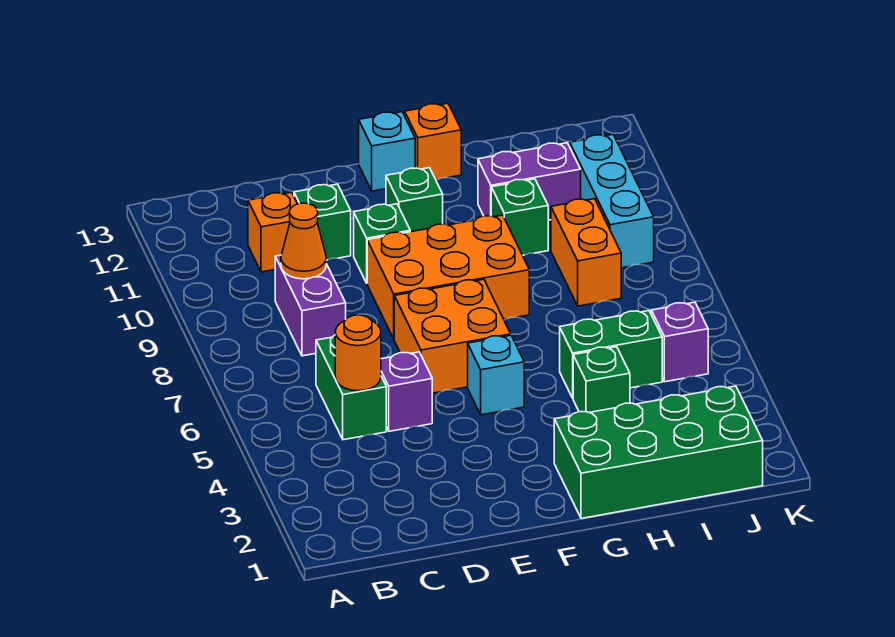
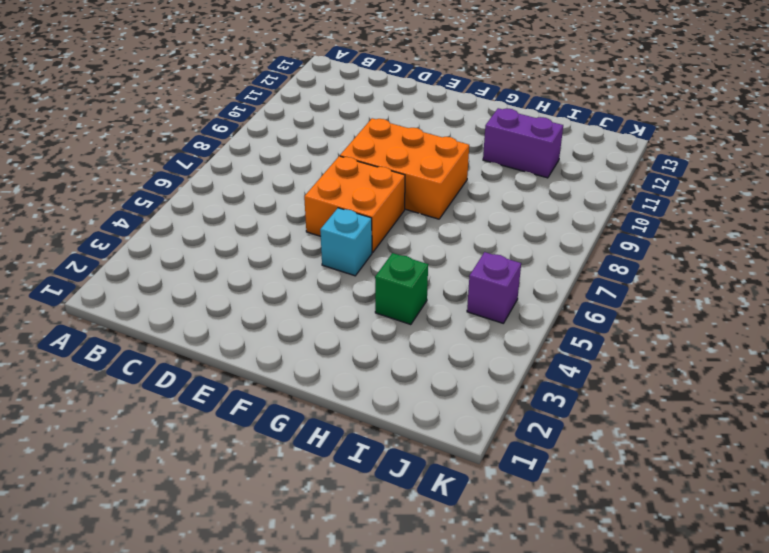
none -> green 1x2 brick [316,335,386,440]
none -> purple 1x2 brick [275,255,346,356]
none -> orange 1x1 brick [248,192,297,272]

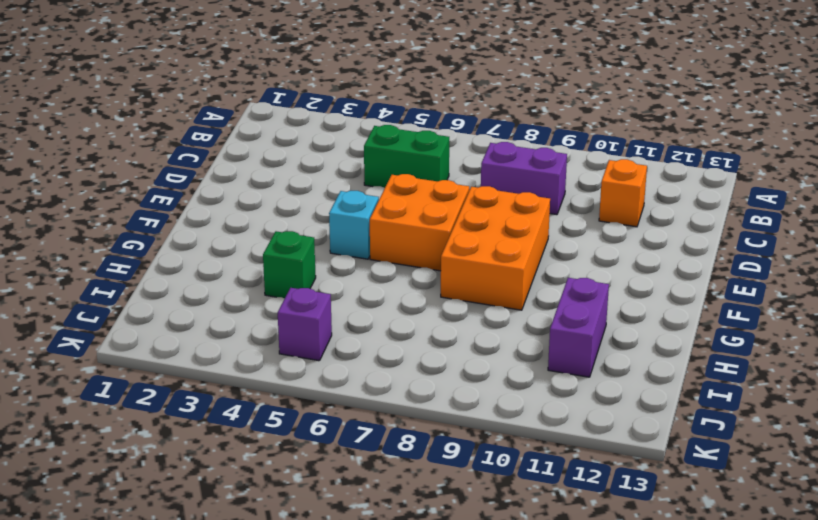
none -> purple 1x1 brick [381,352,432,431]
none -> green 1x1 brick [294,184,351,260]
none -> green 1x1 brick [354,204,410,283]

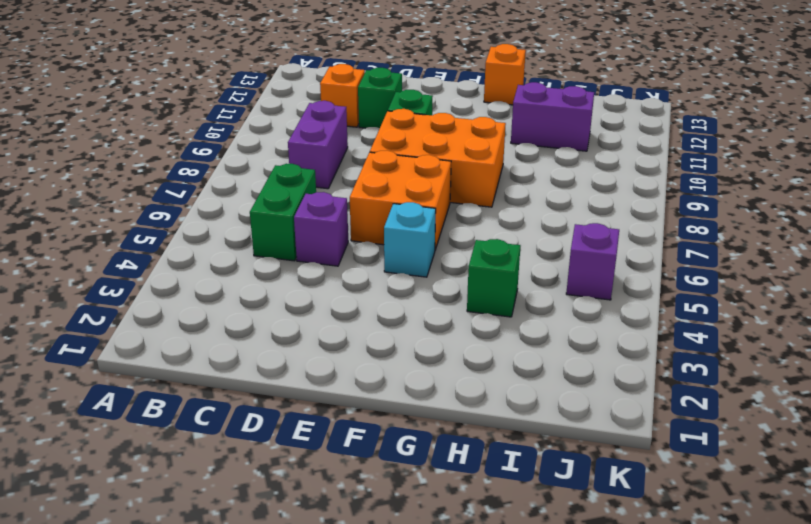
none -> green 1x1 brick [386,168,443,232]
none -> cyan 1x1 brick [359,112,415,191]
none -> green 2x4 brick [554,386,763,518]

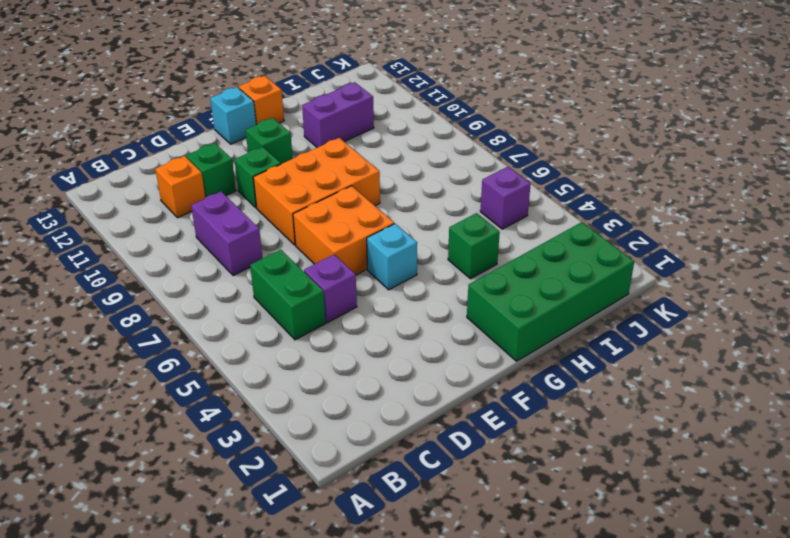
none -> green 1x2 brick [560,311,662,398]
none -> green 1x1 brick [491,179,548,255]
none -> orange 1x2 brick [551,199,621,306]

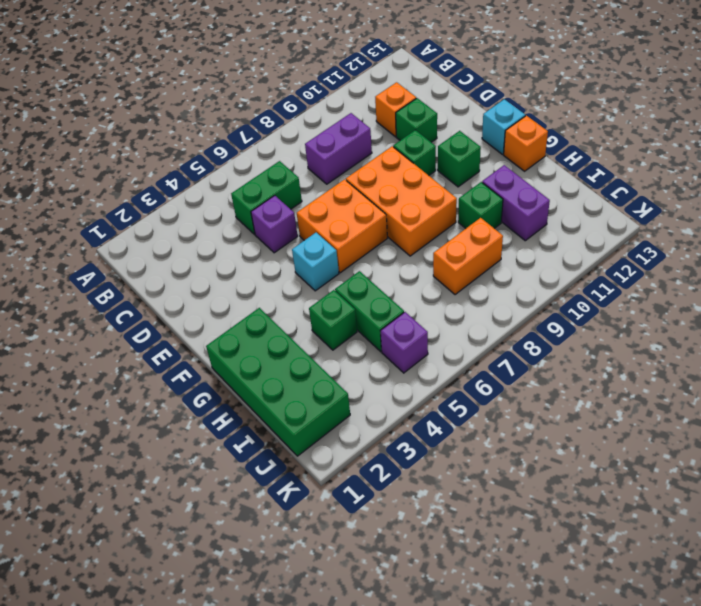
none -> cyan 1x3 brick [570,135,654,268]
none -> orange 1x1 round brick [335,315,381,391]
none -> orange 1x1 cone [281,203,326,279]

